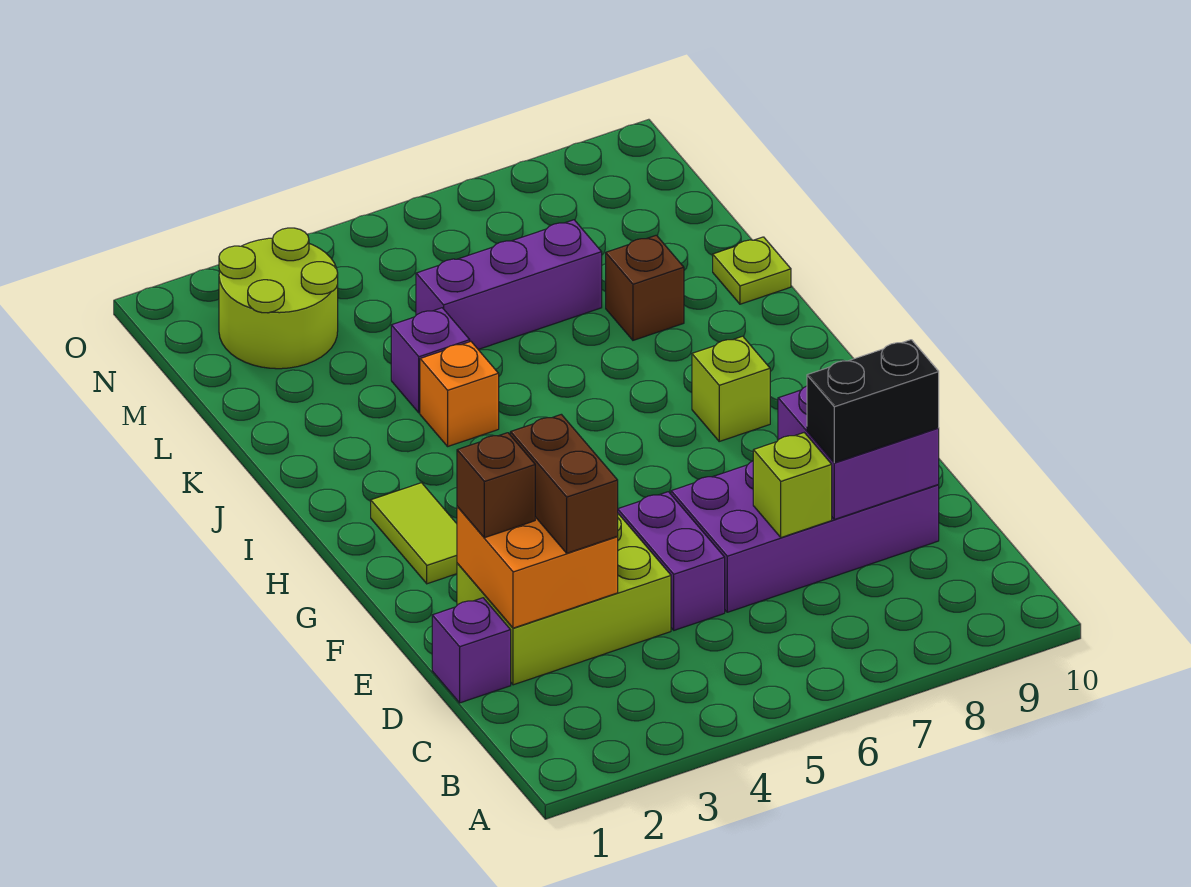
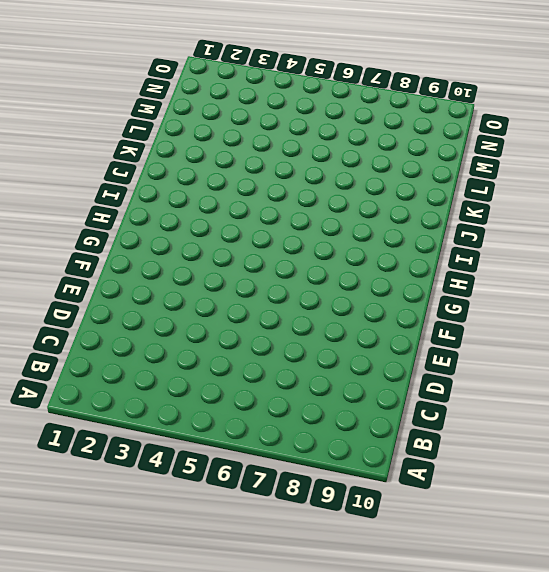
none -> purple 1x1 brick [432,598,511,703]
none -> lime 2x3 brick [457,514,671,685]
none -> purple 1x2 brick [618,492,725,630]

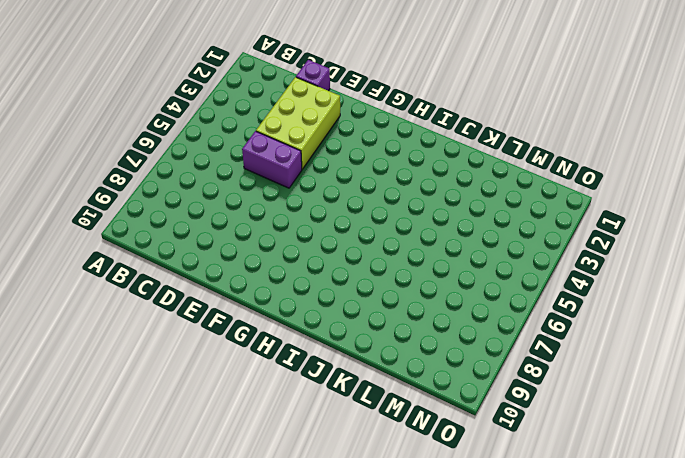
none -> purple 2x4 brick [671,461,939,612]
none -> lime 1x2 tile [371,483,457,584]
none -> lime 1x1 brick [692,336,770,441]

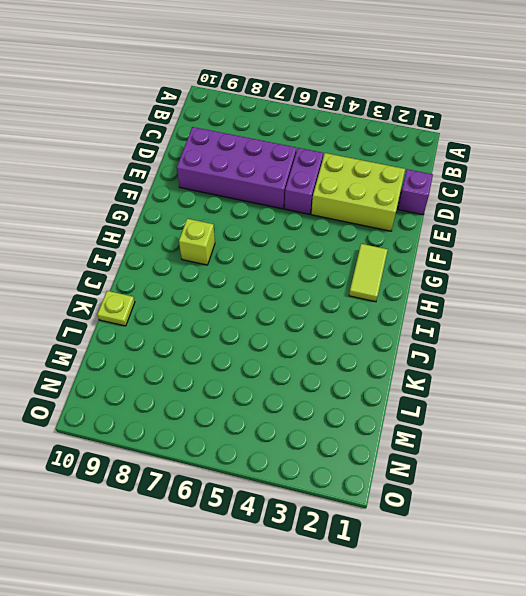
none -> orange 1x1 brick [420,342,499,446]
none -> purple 1x1 brick [391,308,470,413]
none -> brown 1x1 brick [606,235,684,340]

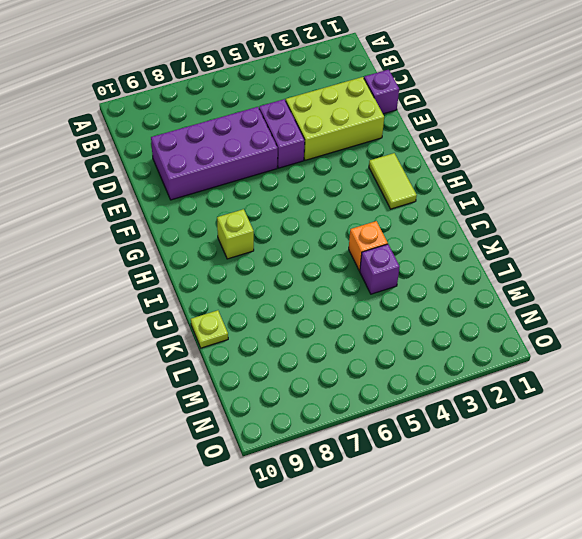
none -> brown 1x1 brick [606,235,684,340]
none -> purple 1x3 brick [416,220,602,349]
none -> lime 2x2 round brick [219,228,338,369]

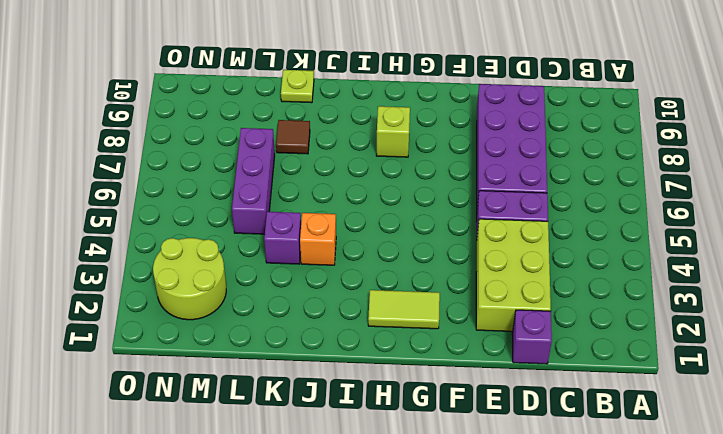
brown 1x1 tile [276,120,310,154] -> brown 1x1 brick [606,235,684,340]
none -> orange 2x2 brick [457,507,618,628]
none -> lime 1x1 brick [753,433,832,538]
none -> purple 2x2 brick [778,386,939,519]

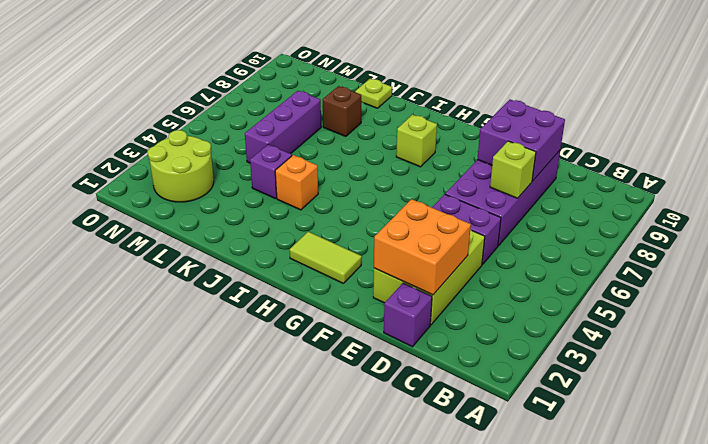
none -> brown 1x2 brick [510,414,618,553]
none -> black 1x2 brick [807,340,939,463]
none -> brown 1x1 brick [457,433,535,538]

